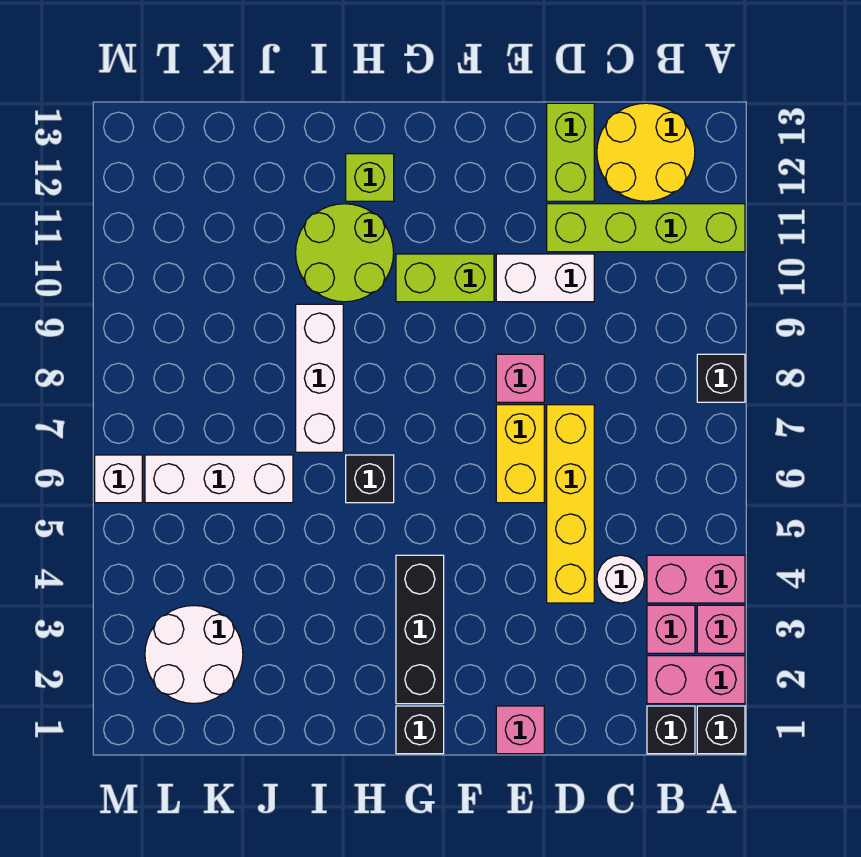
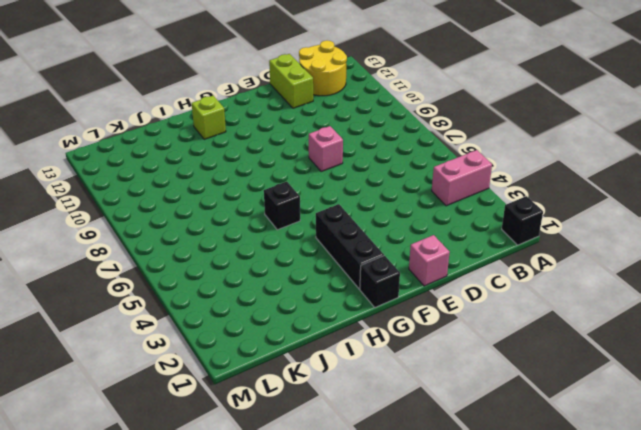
none -> pink 1x2 brick [647,656,745,704]
none -> pink 1x1 brick [697,605,745,653]
none -> black 1x1 brick [697,354,745,402]

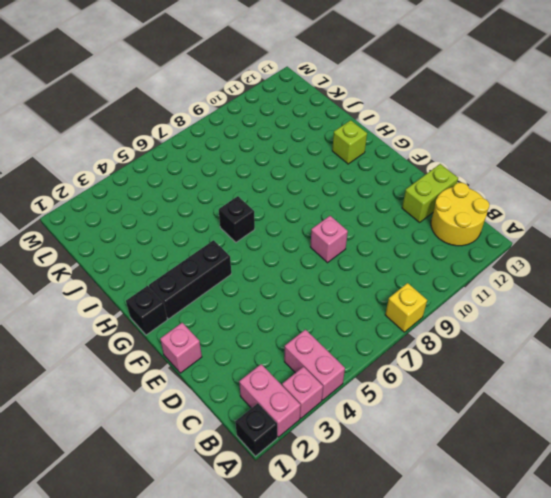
yellow 1x1 brick [385,283,427,332] -> black 1x1 brick [697,354,745,402]
none -> lime 1x4 brick [547,204,745,252]
none -> black 1x1 brick [647,706,695,754]
none -> pink 1x1 brick [647,605,695,653]

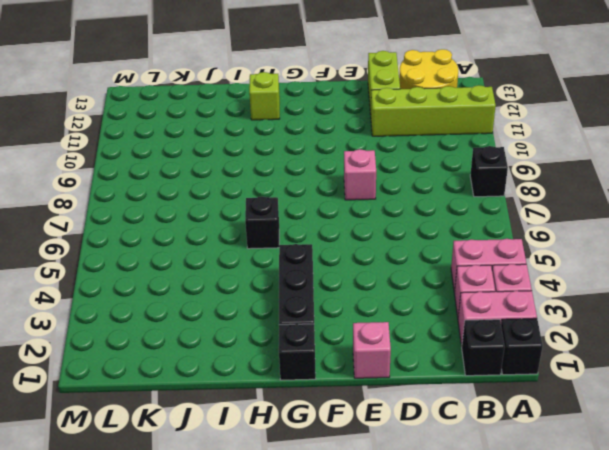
none -> white 1x1 round brick [597,555,645,603]
none -> yellow 1x4 brick [547,405,594,603]
none -> white 1x2 brick [496,254,594,302]

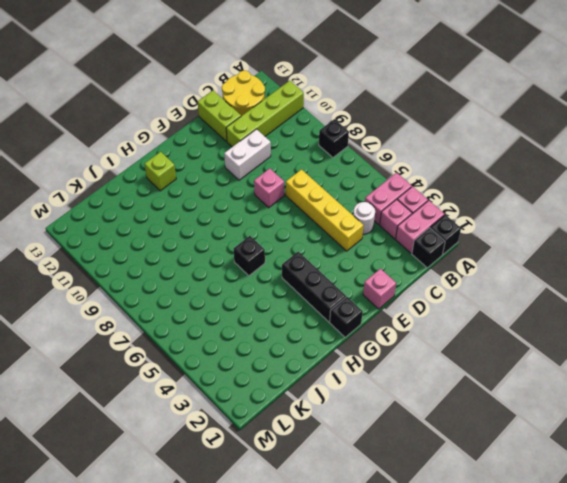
none -> yellow 1x2 brick [496,405,544,503]
none -> lime 1x2 brick [396,254,494,302]
none -> lime 2x2 round brick [296,204,394,302]

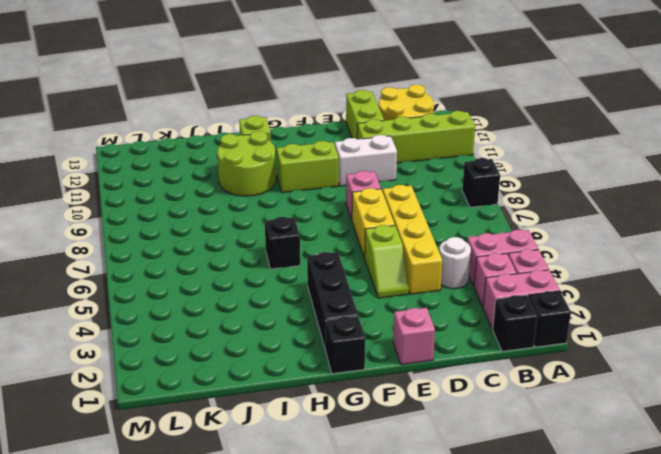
lime 1x2 slope [365,225,409,298] -> none
none -> white 1x3 brick [296,304,343,452]
none -> white 1x3 brick [145,455,293,503]
none -> white 2x2 round brick [145,606,243,703]

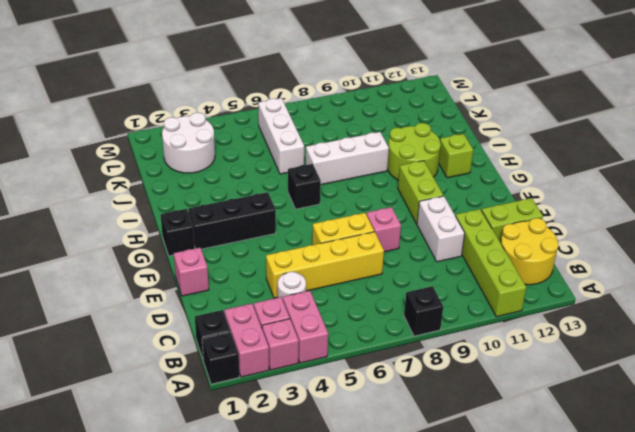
none -> white 1x1 brick [95,455,142,503]

